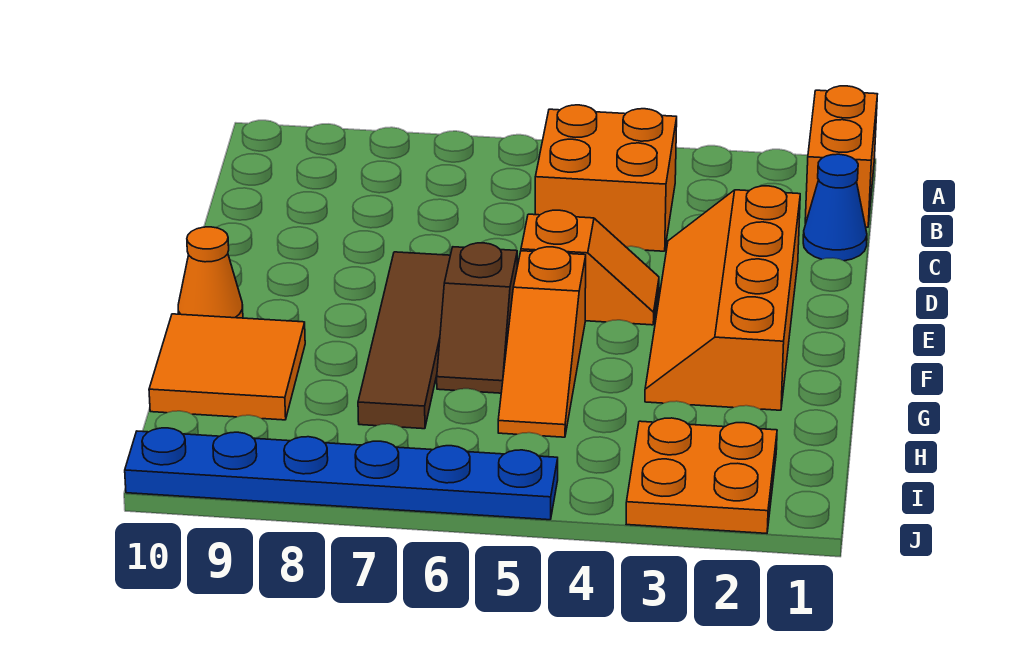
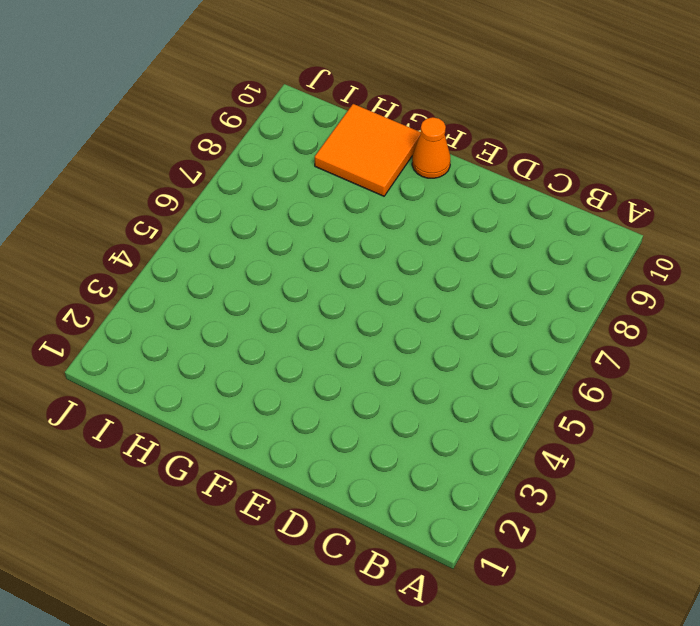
none -> orange 1x2 brick [805,86,877,227]
none -> orange 2x2 brick [535,105,677,251]
none -> blue 1x1 cone [803,154,867,261]

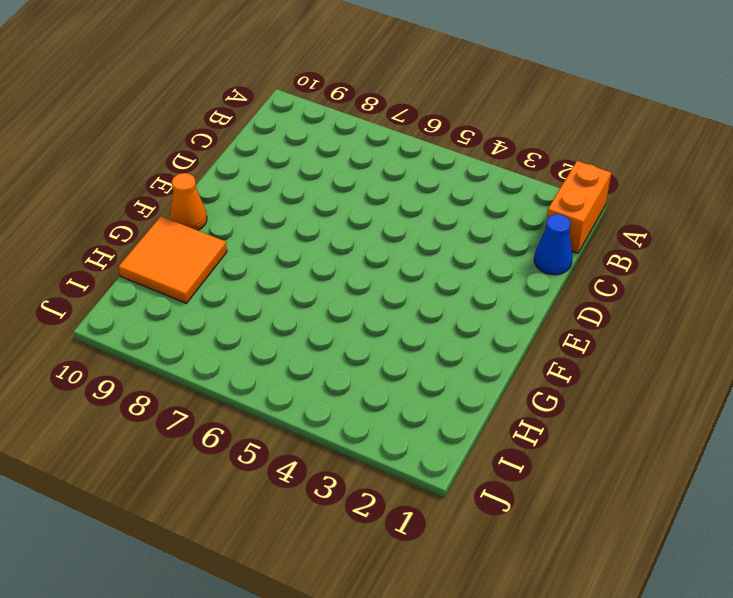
none -> orange 2x2 brick [535,105,677,251]
none -> orange 2x4 slope [645,186,800,410]
none -> orange 1x2 slope [521,210,659,325]

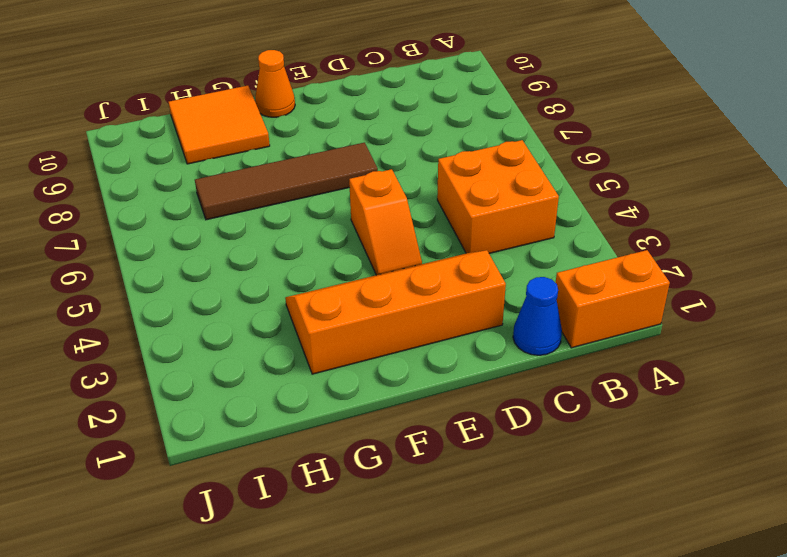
none -> orange 1x3 slope [498,247,586,437]
none -> brown 1x2 slope [437,243,517,393]
none -> orange 2x2 plate [626,418,777,533]

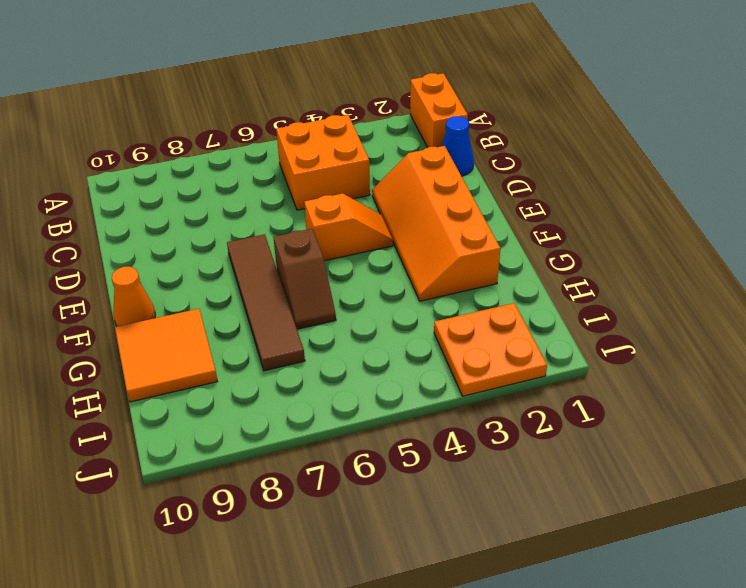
none -> orange 1x3 slope [498,247,586,437]
none -> blue 1x6 plate [125,428,558,520]

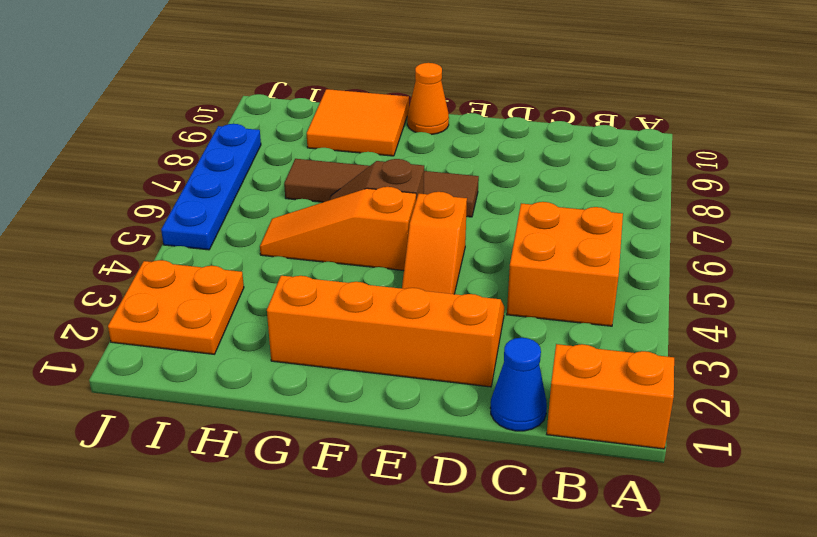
blue 1x4 plate [161,124,261,250] -> blue 1x6 plate [125,428,558,520]

